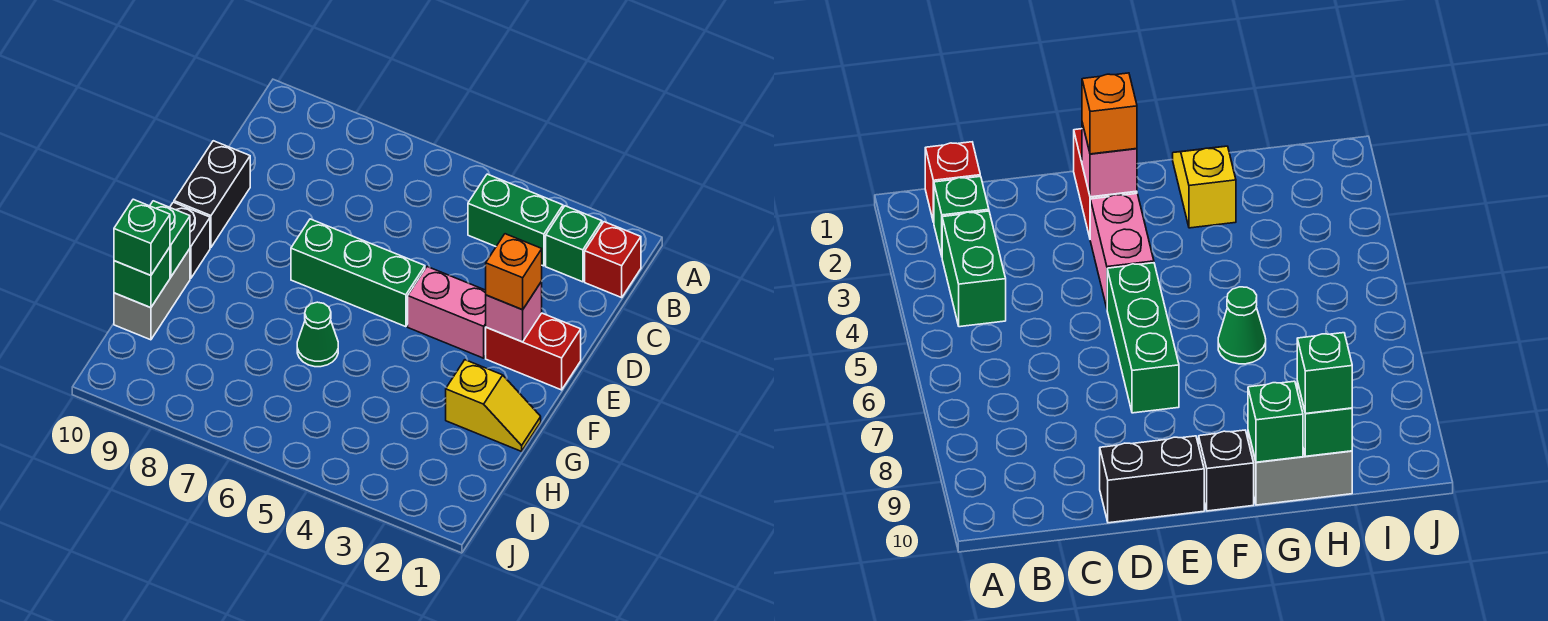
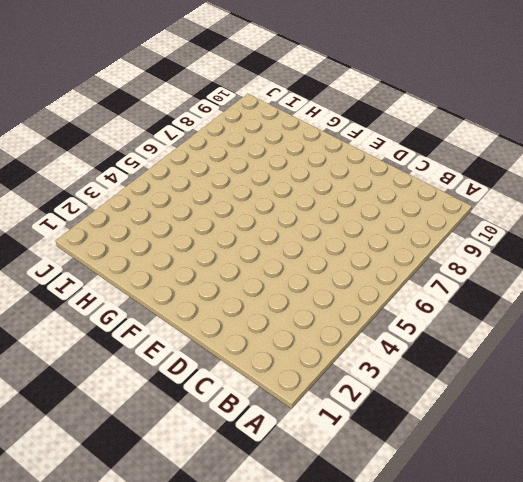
none -> red 1x1 brick [585,222,641,298]
none -> green 1x1 brick [546,206,602,282]
none -> green 1x2 brick [468,174,563,266]

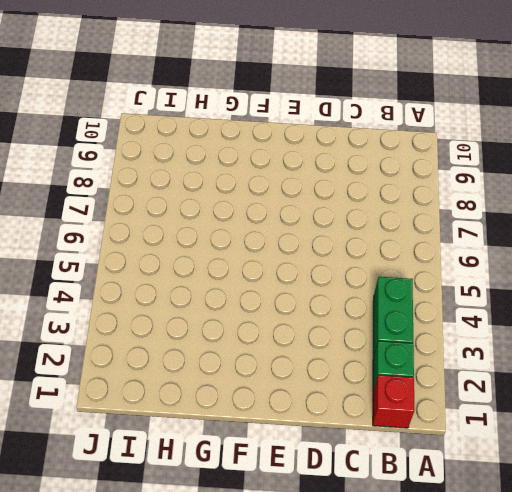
none -> black 1x2 brick [174,141,250,247]
none -> red 1x2 brick [486,313,581,390]
none -> pink 1x2 brick [408,267,486,358]

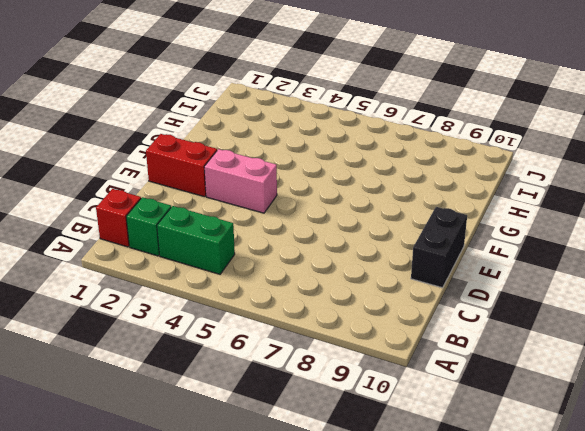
none -> green 1x3 brick [291,219,425,327]
none -> black 1x1 brick [170,202,210,278]
none -> yellow 1x2 slope [446,360,541,451]

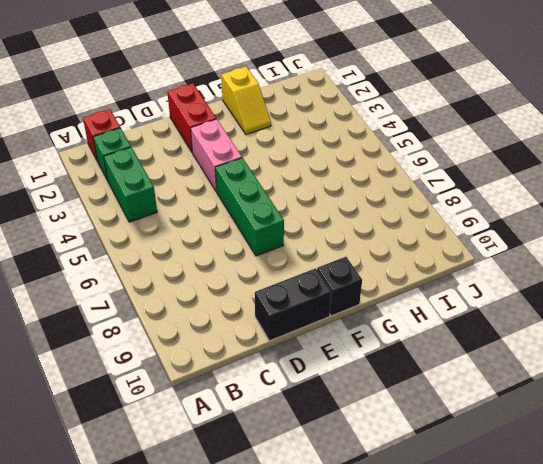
yellow 1x2 slope [221,67,271,134] -> yellow 1x2 slope turned to [446,360,541,451]
none -> green 1x1 cone [297,302,338,367]
none -> grey 1x2 brick [114,249,190,340]
none -> pink 1x1 brick [486,281,542,342]

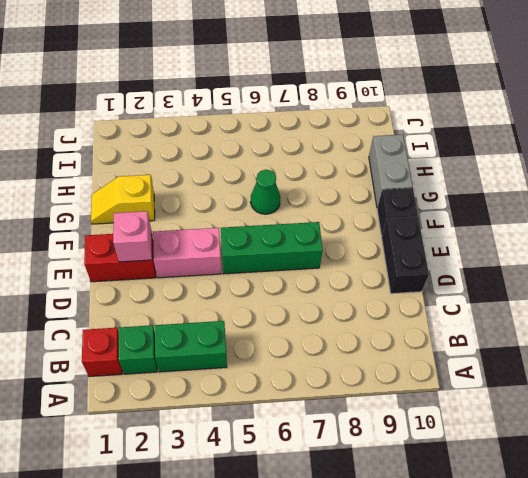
none -> green 1x1 brick [150,201,190,277]
none -> green 1x1 brick [114,247,170,308]
none -> orange 1x1 brick [486,234,542,310]

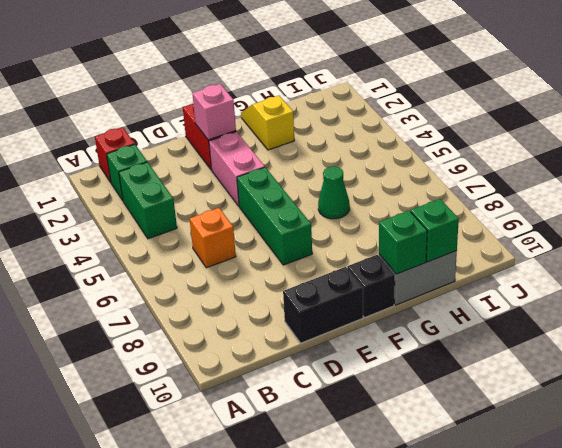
orange 1x1 brick [190,208,236,268] -> orange 1x1 brick moved to [486,234,542,310]
none -> green 1x1 brick [114,199,170,275]

